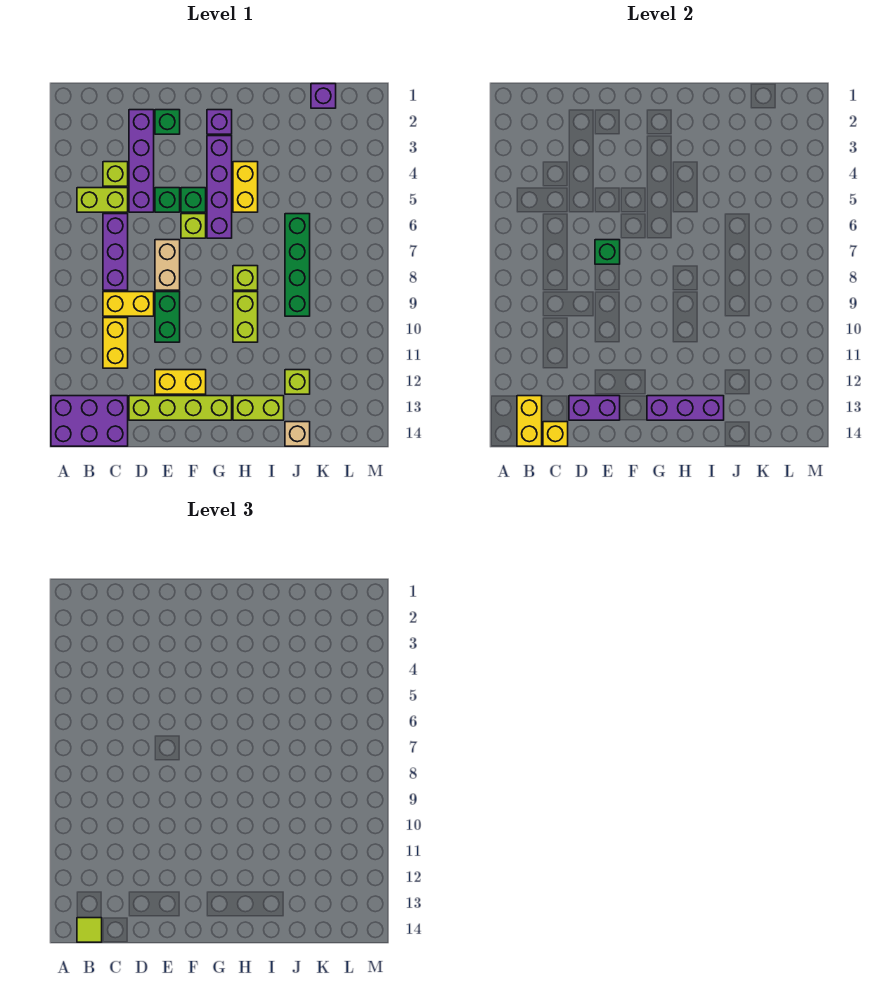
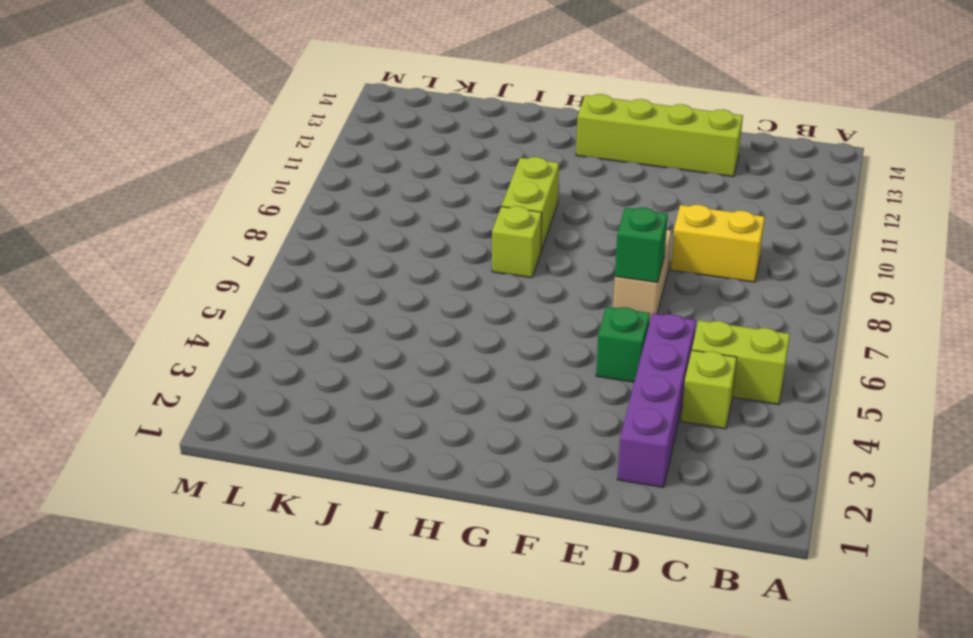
none -> purple 2x3 brick [51,396,128,446]
none -> purple 1x3 brick [103,214,128,290]
none -> yellow 1x2 brick [103,318,128,368]
none -> green 1x1 brick [155,110,180,134]

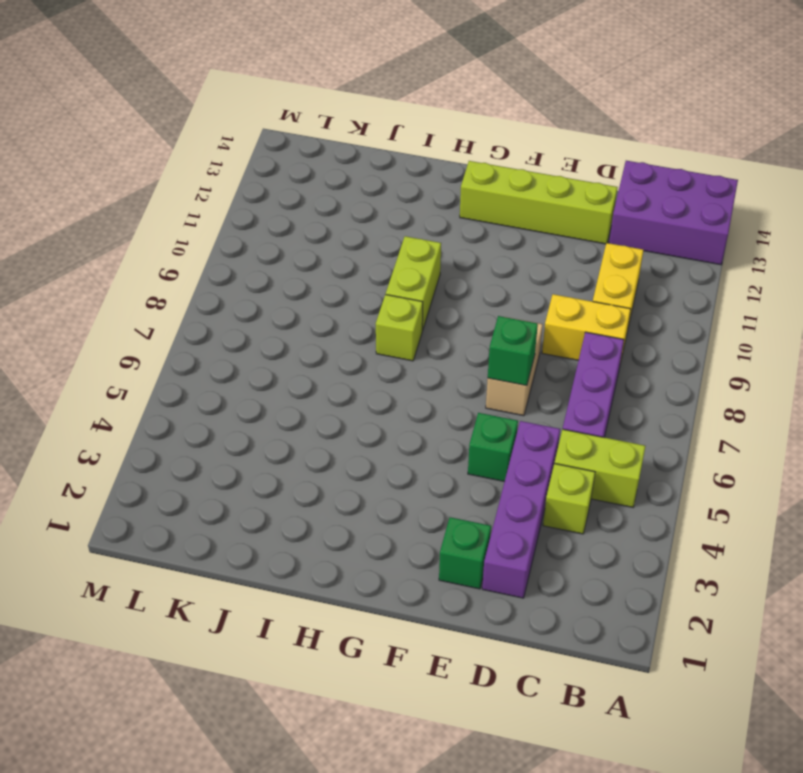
none -> green 1x2 brick [155,292,180,342]
none -> yellow 1x2 brick [155,370,206,394]
none -> green 1x1 brick [181,188,206,212]
none -> lime 1x1 brick [181,214,206,238]

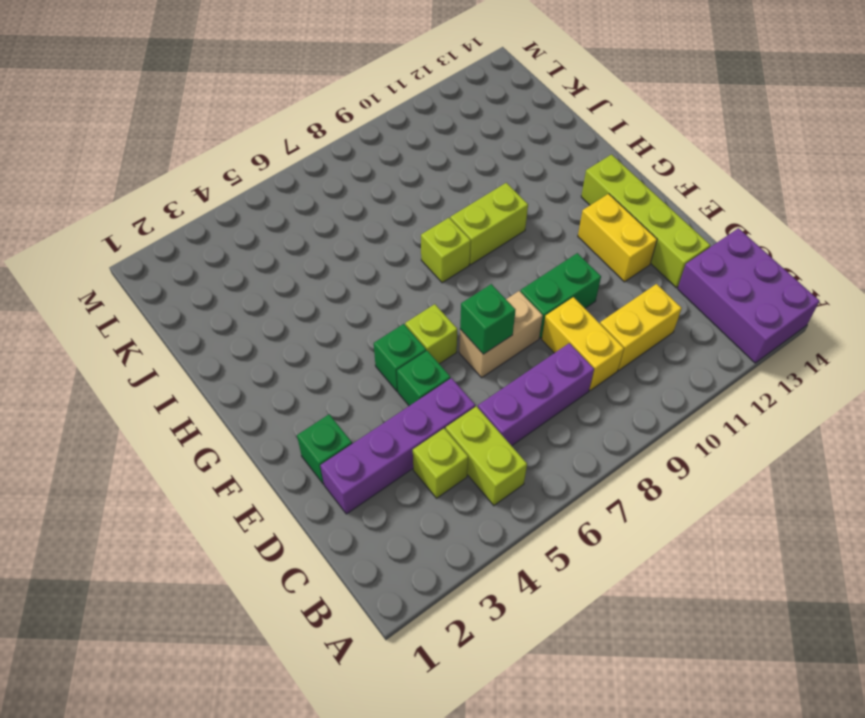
none -> purple 1x1 brick [207,110,232,134]
none -> purple 1x4 brick [207,136,232,238]
none -> yellow 1x2 brick [233,162,258,212]
none -> lime 1x2 brick [233,396,284,420]

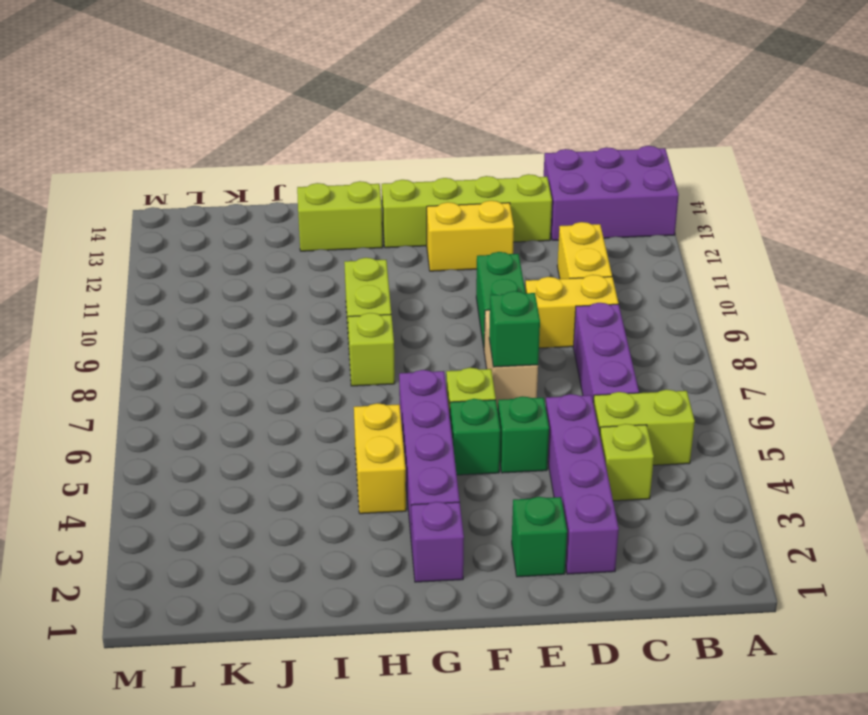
none -> green 1x4 brick [285,214,310,316]
none -> lime 1x1 brick [285,370,310,394]
none -> tan 1x1 brick [285,422,310,446]
none -> purple 1x1 brick [311,84,336,108]

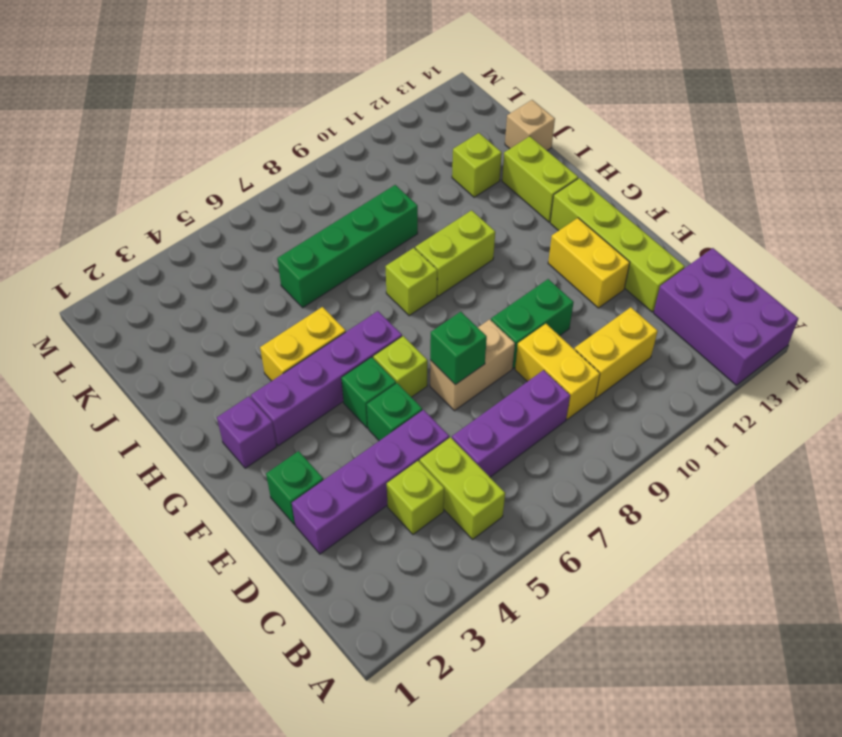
none -> purple 1x1 brick [311,84,336,108]
none -> yellow 1x2 brick [517,396,542,446]
none -> yellow 1x1 brick [543,422,568,446]
none -> purple 1x2 brick [569,396,620,420]

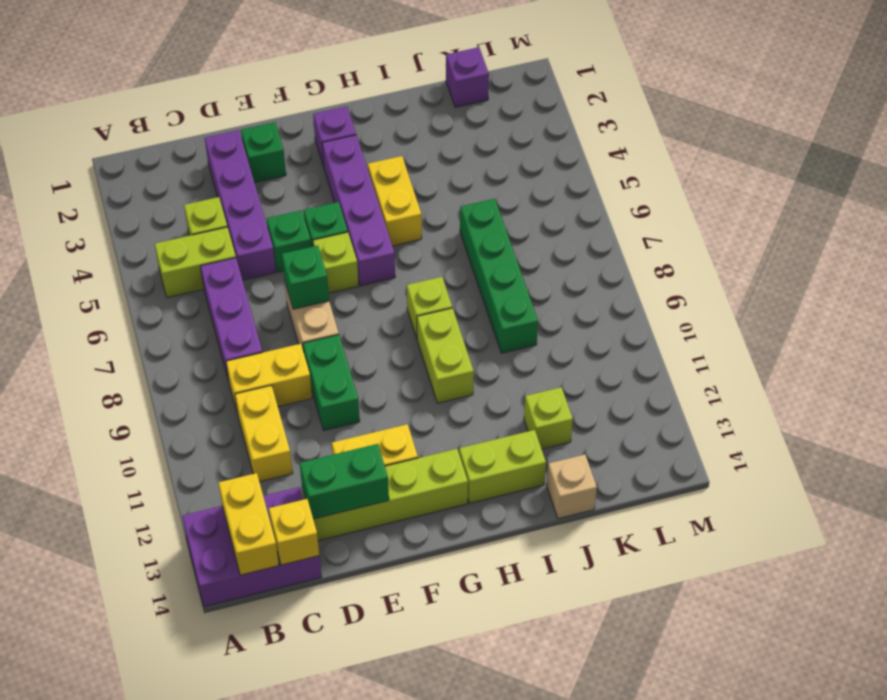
green 1x2 brick [300,444,389,519] -> purple 1x2 brick [569,396,620,420]
none -> purple 1x3 brick [647,396,724,420]
none -> lime 1x1 tile [77,918,102,942]

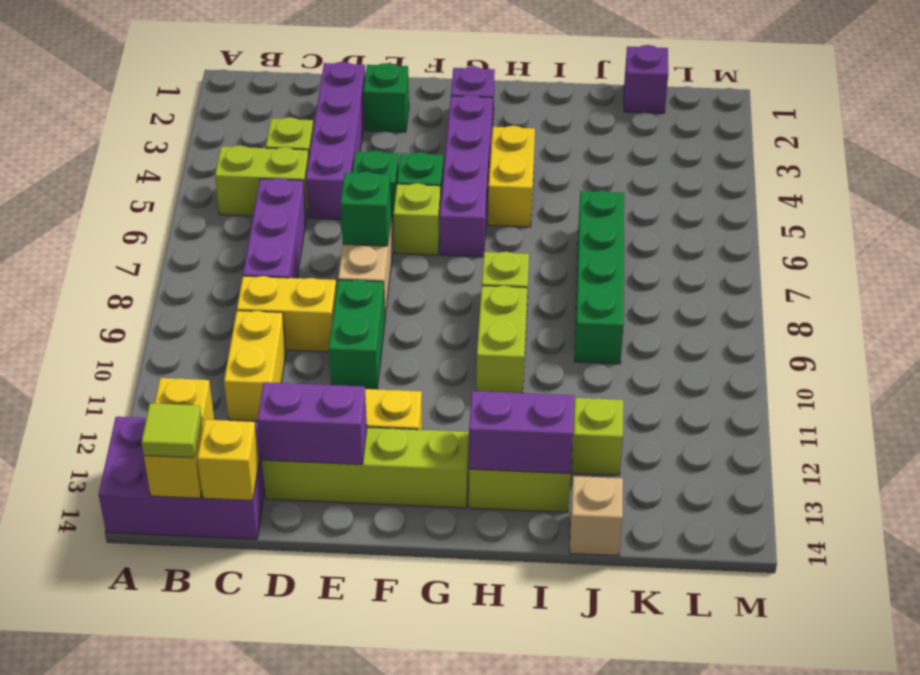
purple 1x2 brick [469,391,574,474] -> purple 1x3 brick [647,396,724,420]

